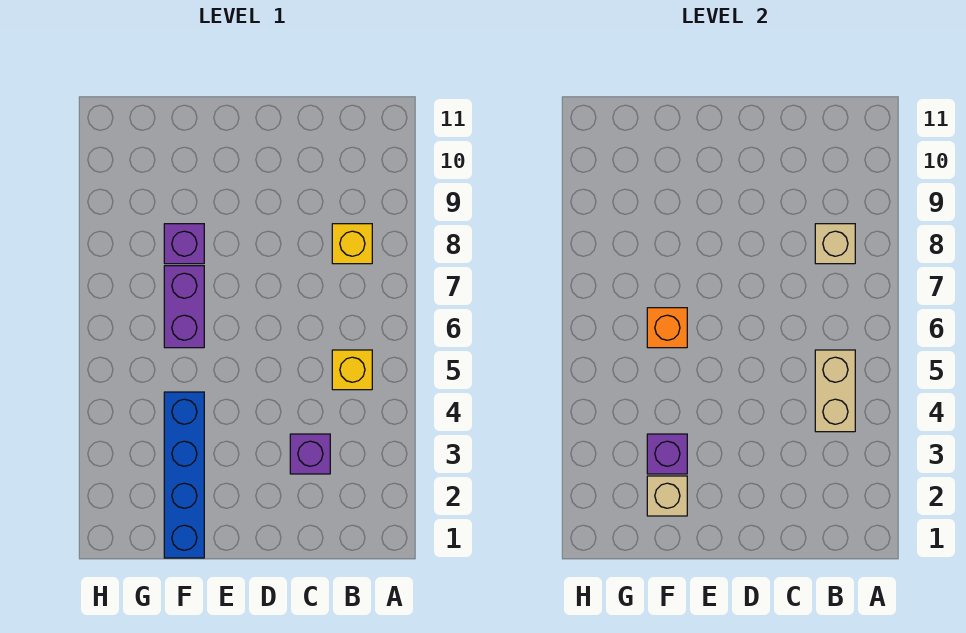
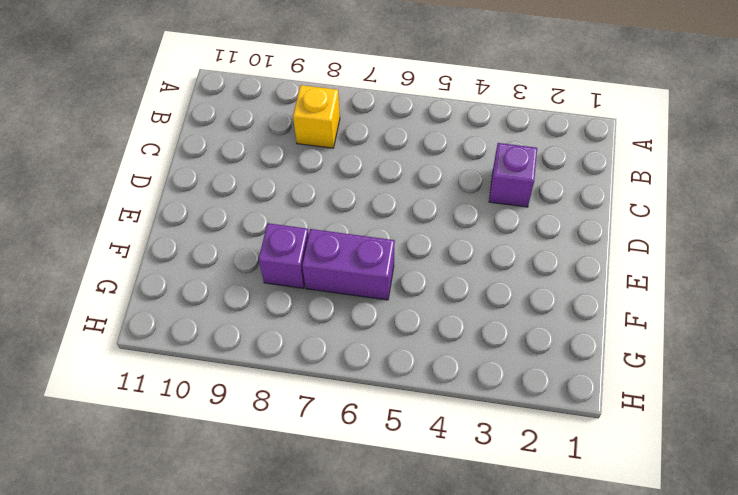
none -> yellow 1x1 brick [332,350,372,390]
none -> blue 1x4 brick [164,392,204,558]

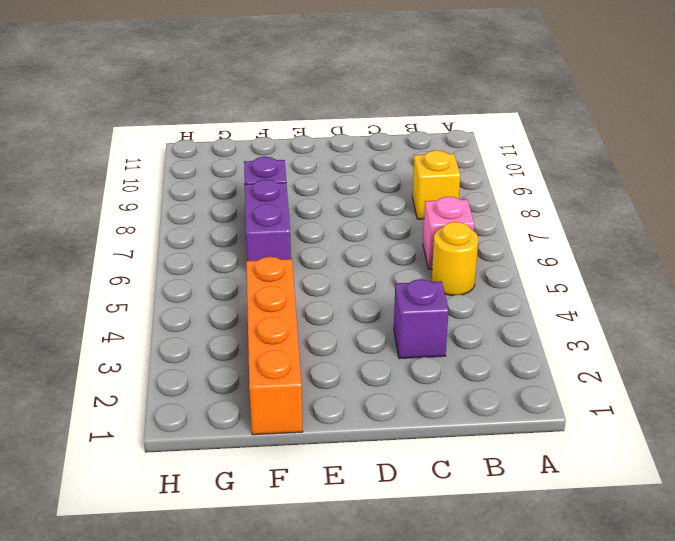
yellow 1x1 round brick [432,222,478,295] -> yellow 1x1 brick [332,350,372,390]
pink 1x1 brick [423,197,474,269] -> none
orange 1x4 brick [246,257,303,435] -> blue 1x4 brick [164,392,204,558]
none -> tan 1x2 brick [815,350,855,432]
none -> tan 1x1 brick [815,224,855,264]

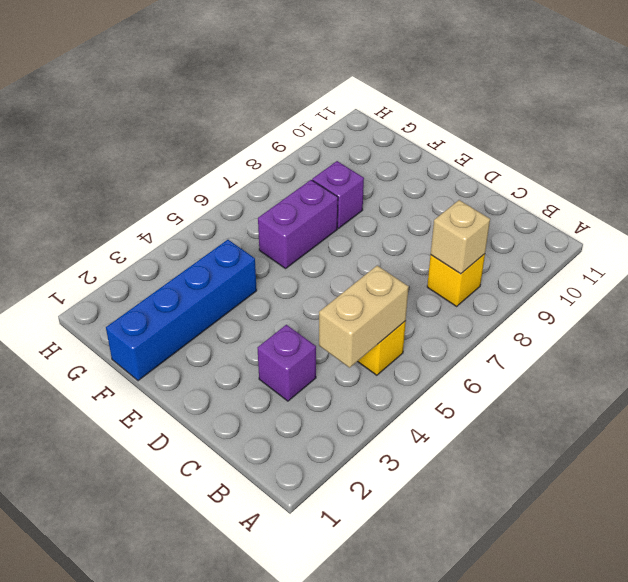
none -> tan 1x1 brick [647,476,687,516]
none -> purple 1x1 brick [647,434,687,474]

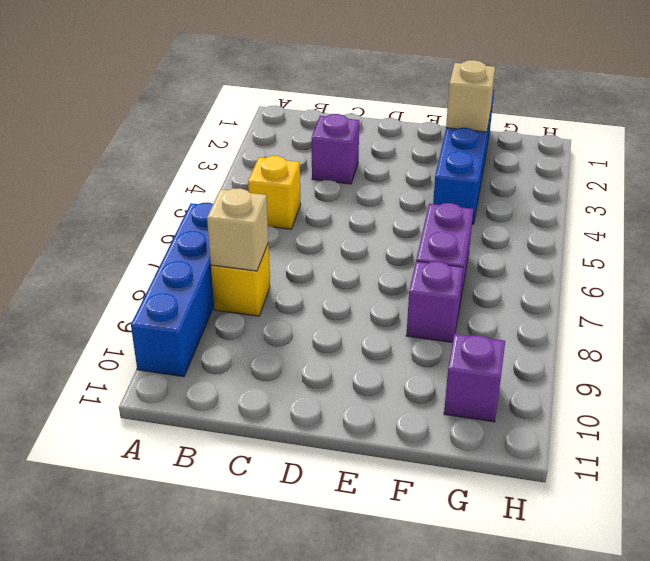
blue 1x4 brick [131,203,214,377] -> none
purple 1x1 brick [444,334,505,422] -> purple 1x1 brick moved to [647,434,687,474]
none -> tan 1x2 brick [815,350,855,432]
none -> orange 1x1 brick [647,308,687,348]

